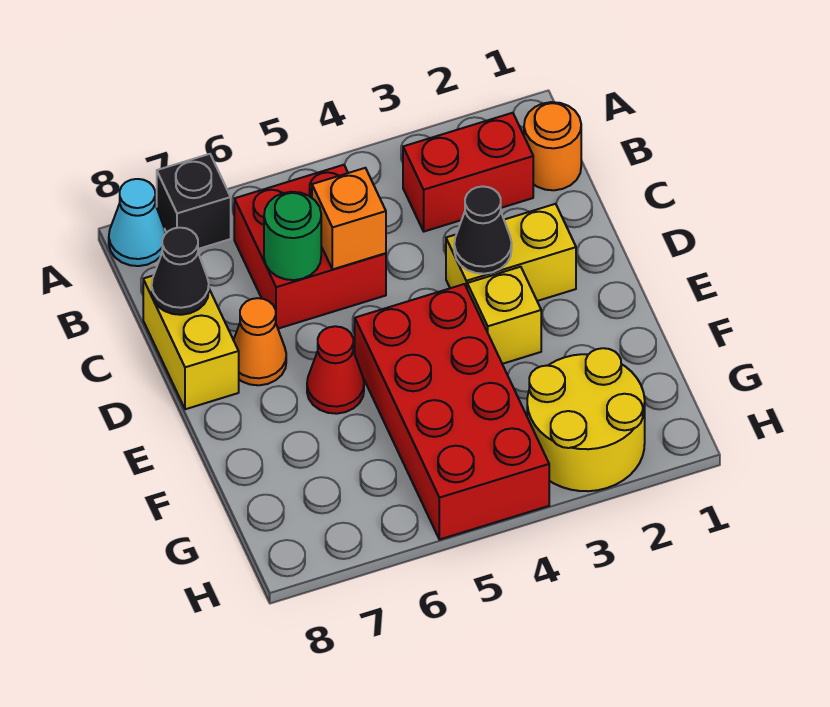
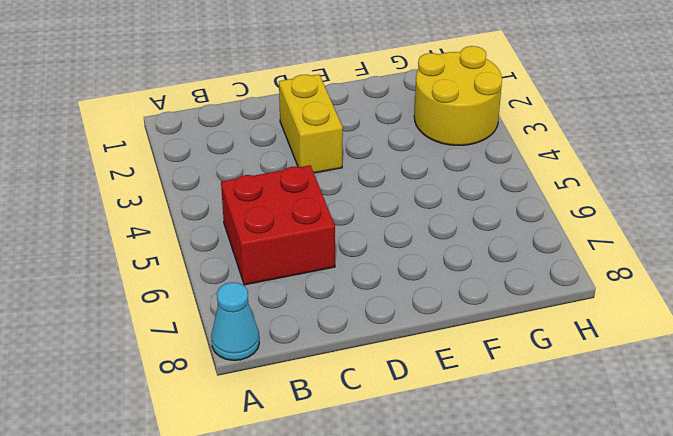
none -> black 1x1 brick [157,154,231,249]
none -> orange 1x1 round brick [524,102,581,190]
none -> red 1x2 brick [403,113,533,232]

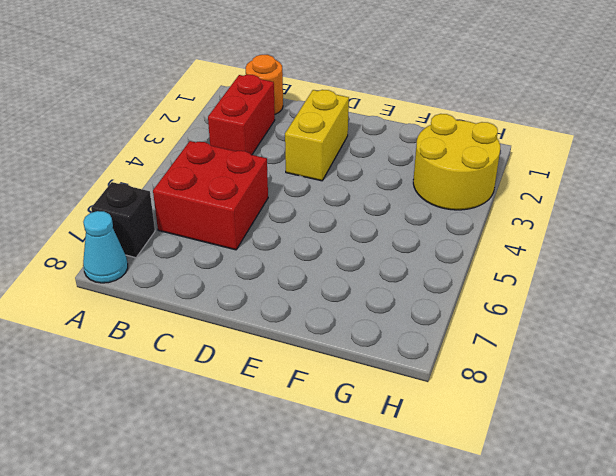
none -> yellow 1x2 brick [143,275,239,409]
none -> orange 1x1 cone [234,298,286,385]
none -> yellow 1x1 brick [467,267,541,364]

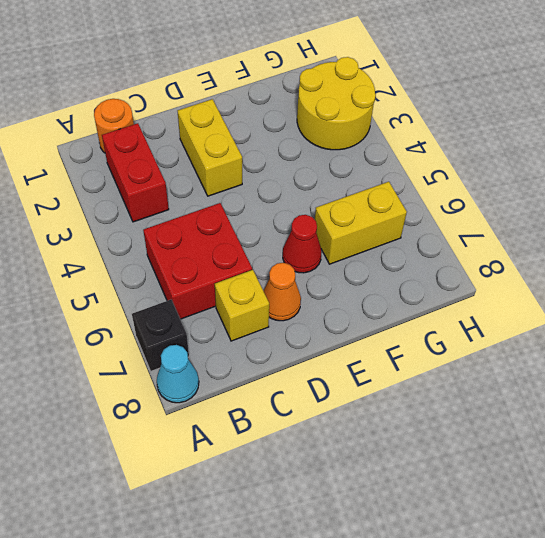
yellow 1x1 brick [215,270,269,341] -> yellow 1x1 brick moved to [467,267,541,364]
yellow 1x2 brick [315,182,407,264] -> yellow 1x2 brick moved to [143,275,239,409]
none -> red 2x4 brick [355,284,549,540]
none -> orange 1x1 brick [312,168,386,269]
none -> green 1x1 round brick [264,192,321,280]

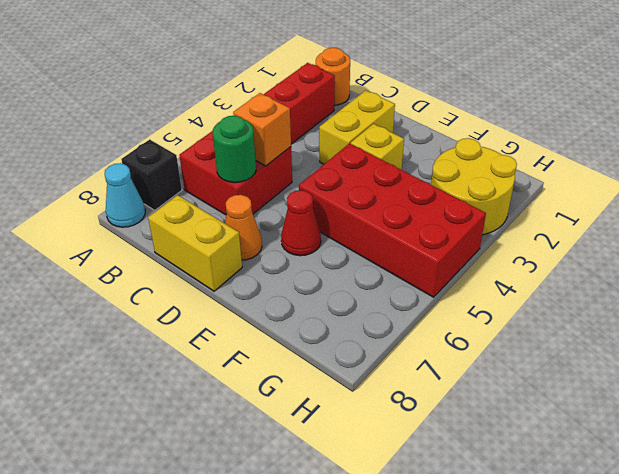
none -> black 1x1 cone [152,228,209,315]
none -> black 1x1 cone [454,186,512,274]

